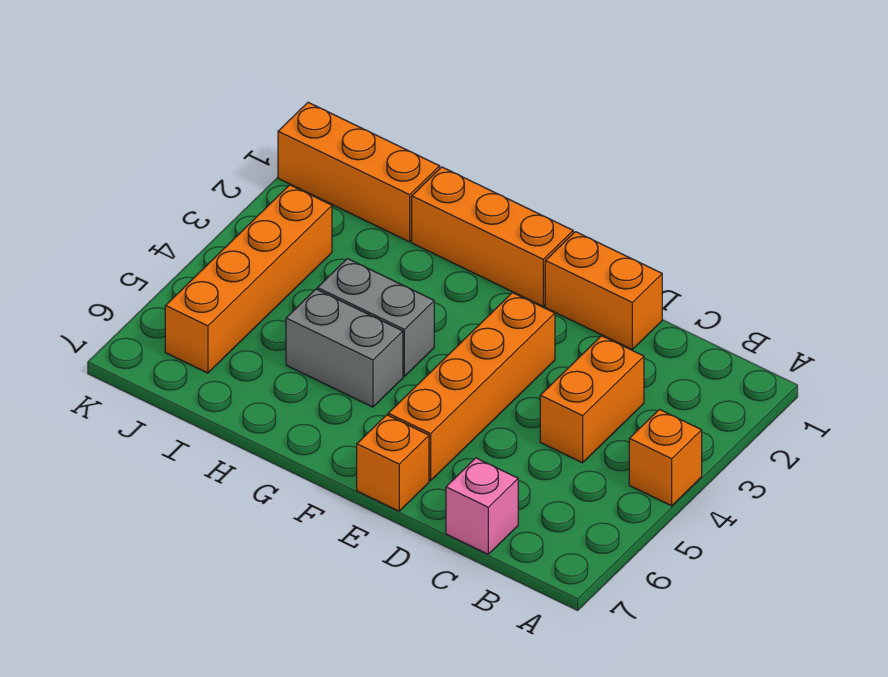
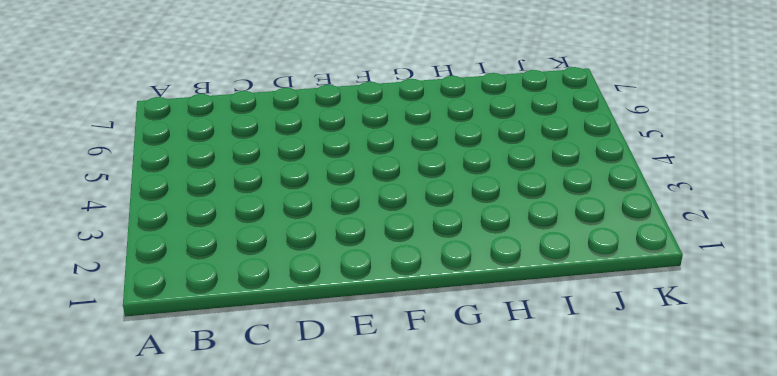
none -> orange 1x1 brick [629,409,702,506]
none -> orange 1x2 brick [540,336,644,463]

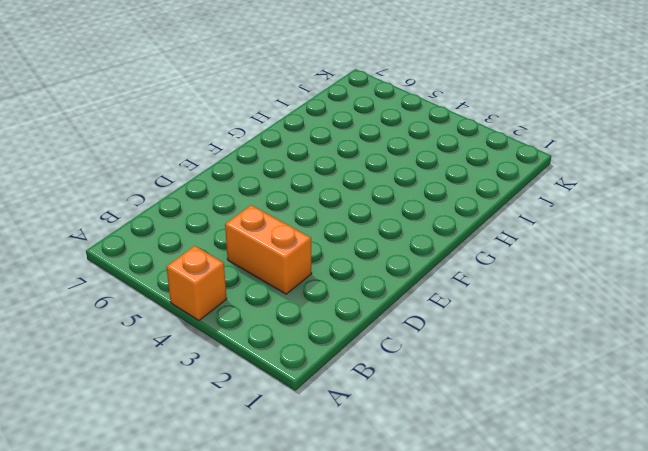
none -> pink 1x1 brick [446,458,518,554]
none -> orange 1x2 brick [545,232,662,349]

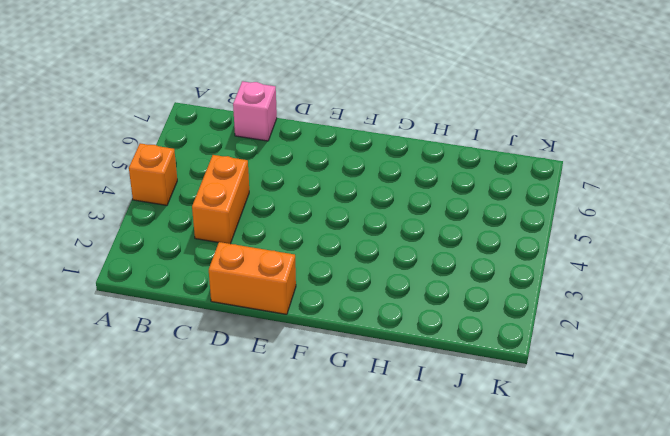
none -> orange 1x4 brick [388,293,555,481]
none -> orange 1x1 brick [357,415,429,511]

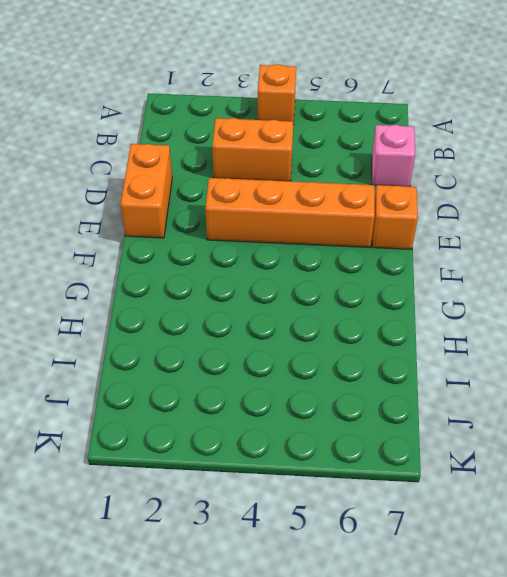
none -> orange 1x3 brick [412,167,573,306]
none -> grey 1x2 brick [317,259,434,376]

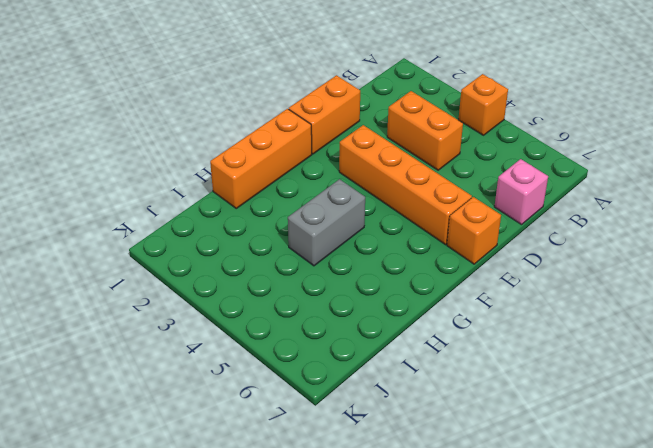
none -> grey 1x2 brick [286,289,403,407]
none -> orange 1x3 brick [278,102,440,242]

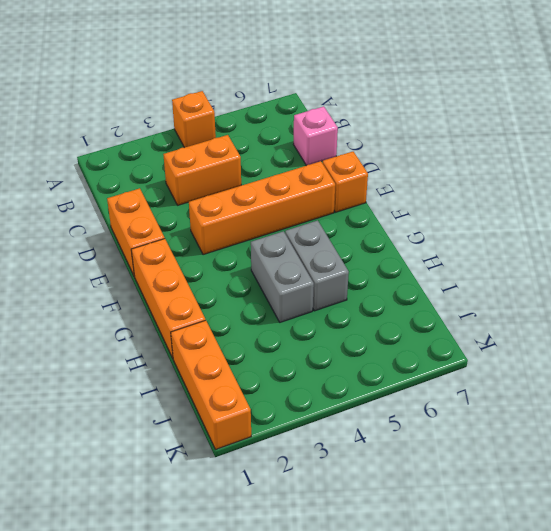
none -> orange 1x4 brick [165,185,332,373]

